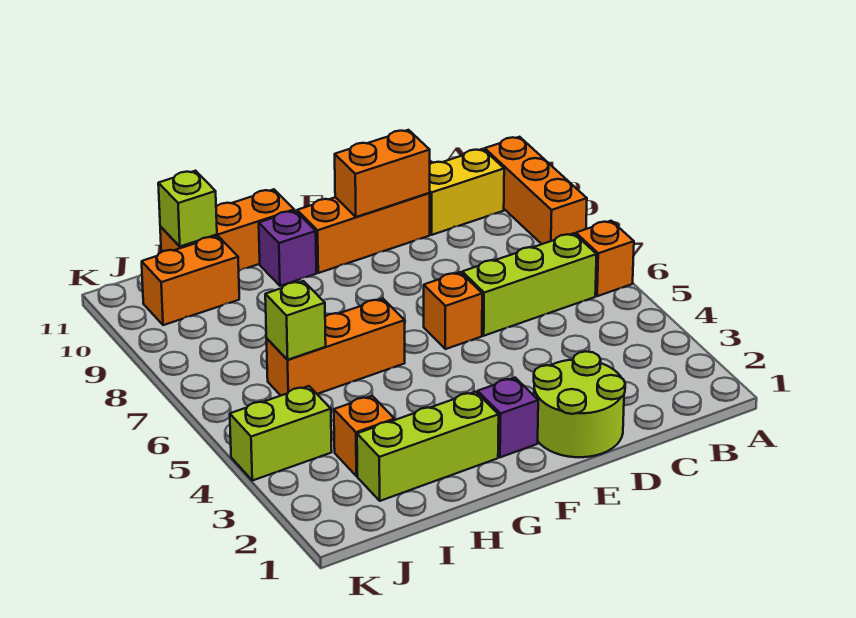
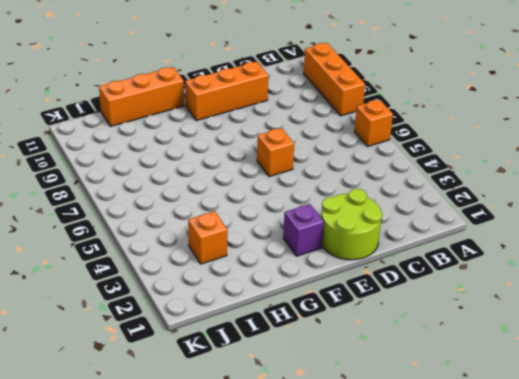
none -> lime 1x3 brick [462,233,597,336]
none -> yellow 1x2 brick [430,149,504,235]
none -> lime 1x3 brick [357,392,499,501]

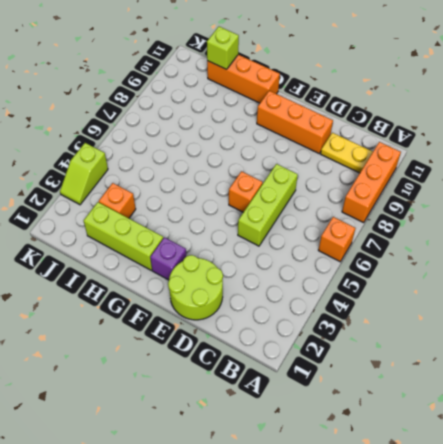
yellow 1x2 plate [321,133,373,173] -> yellow 1x2 brick [430,149,504,235]
lime 1x3 brick [238,164,298,246] -> lime 1x3 brick turned to [462,233,597,336]
lime 1x2 slope [60,143,108,205] -> lime 1x2 brick [230,386,332,481]
none -> orange 1x3 brick [267,299,405,395]
none -> purple 1x1 brick [259,211,316,286]
none -> orange 1x2 brick [142,236,239,325]

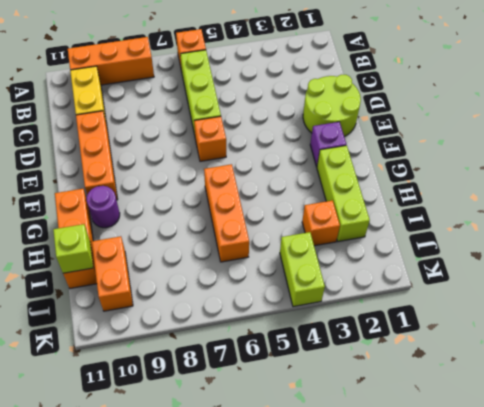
purple 1x1 round brick [87,186,120,228] -> purple 1x1 brick [259,211,316,286]
none -> orange 1x2 brick [335,130,430,217]
none -> lime 1x1 brick [265,281,326,360]

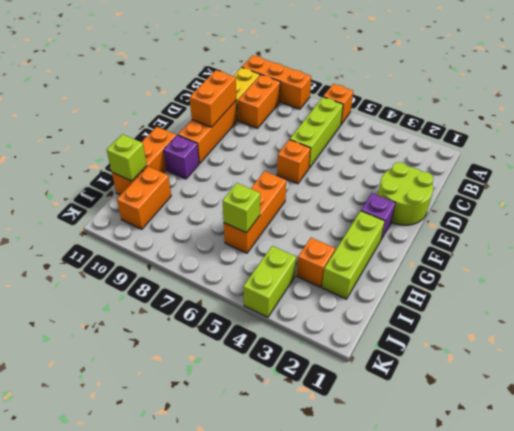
orange 1x2 brick [238,75,280,128] -> none

